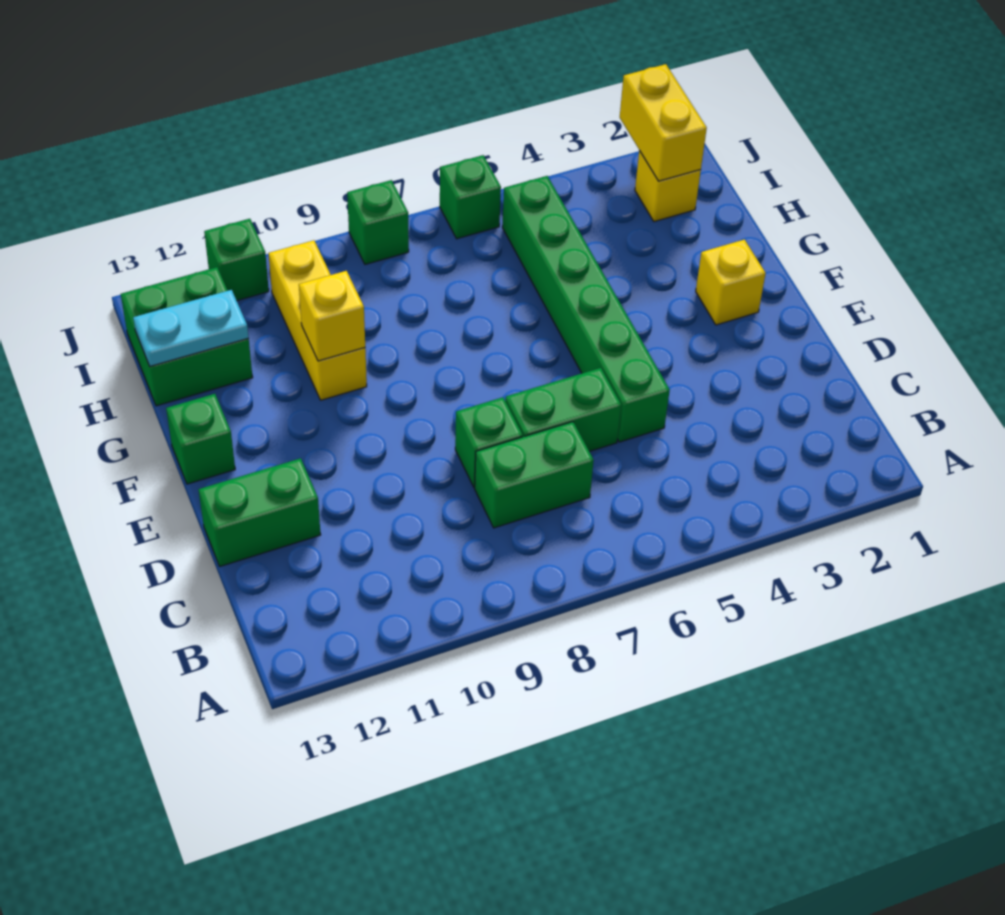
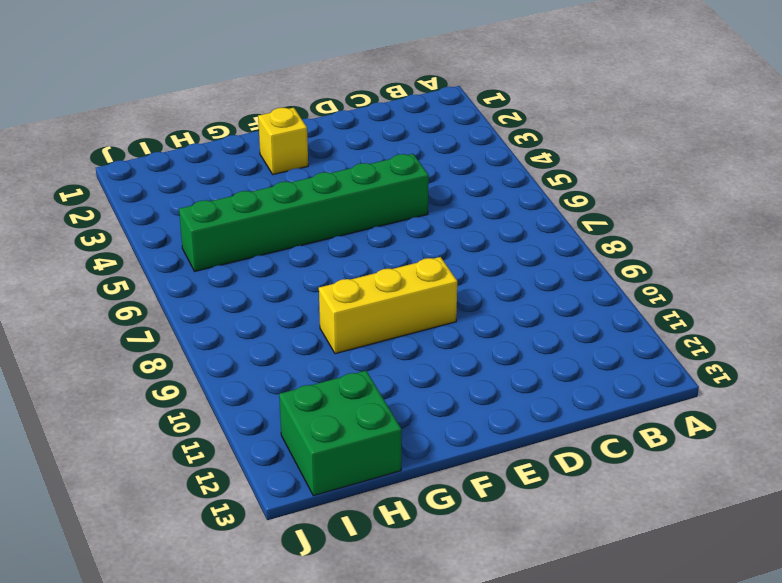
yellow 1x3 brick [319,257,457,354] -> yellow 1x3 brick moved to [268,240,367,400]
none -> green 1x2 brick [475,422,594,528]
none -> green 1x2 brick [505,368,621,451]
none -> green 1x1 brick [455,397,523,487]

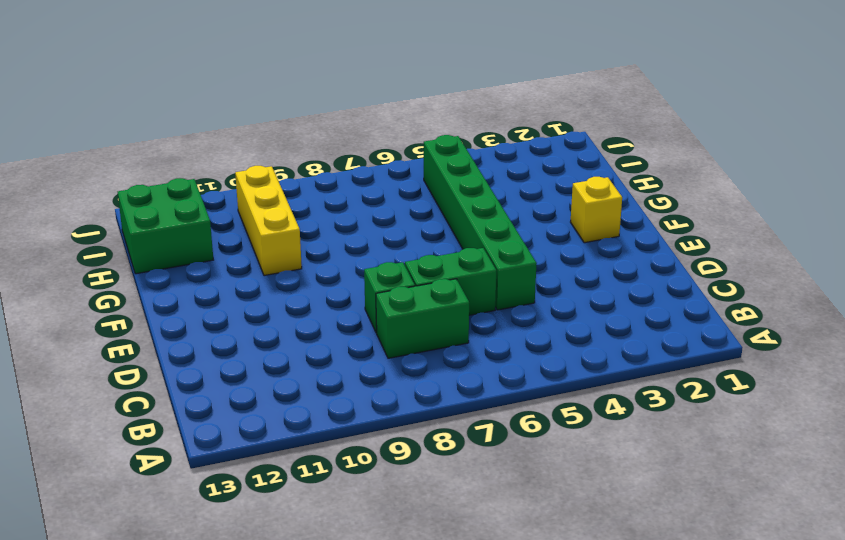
none -> green 1x2 brick [198,458,321,566]
none -> green 1x1 brick [166,394,235,484]
none -> yellow 1x1 brick [635,151,701,222]

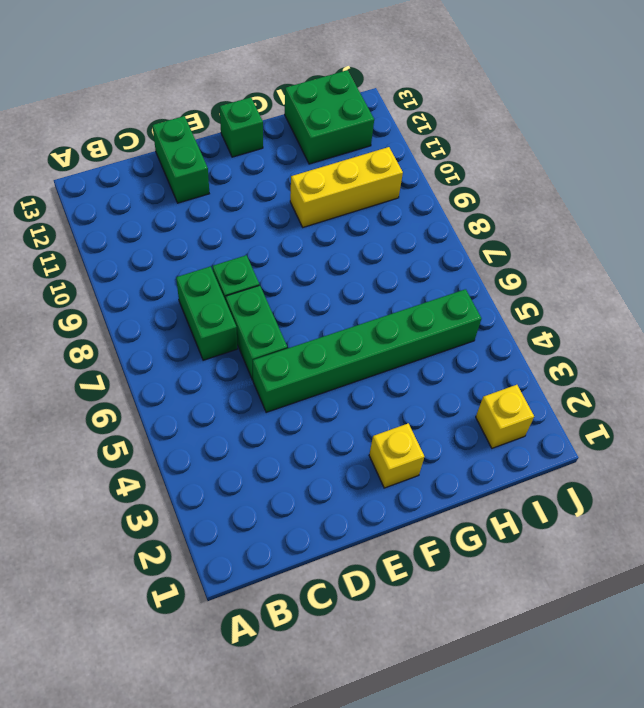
none -> green 1x1 brick [440,155,501,239]
none -> green 1x1 brick [347,180,409,264]
none -> green 1x1 brick [204,219,269,301]

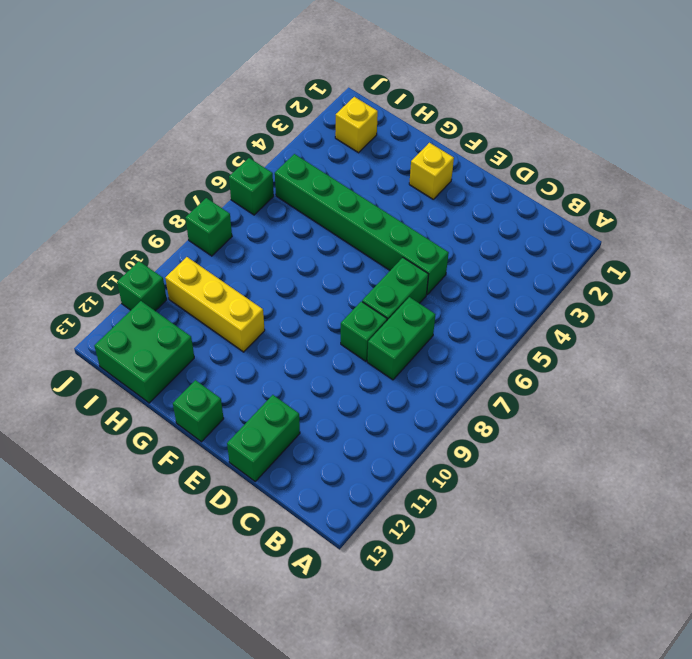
none -> yellow 1x1 brick [299,271,365,361]
none -> cyan 1x2 plate [133,290,249,366]
none -> yellow 1x2 brick [620,64,707,181]

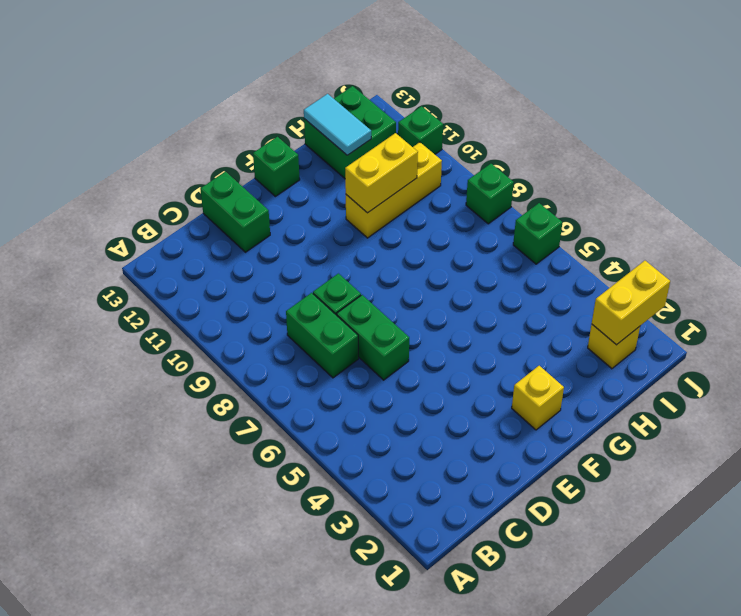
yellow 1x2 brick [345,133,418,213] -> yellow 1x1 brick [299,271,365,361]
cyan 1x2 tile [304,94,371,155] -> cyan 1x2 plate [133,290,249,366]
none -> green 1x6 brick [502,176,670,442]

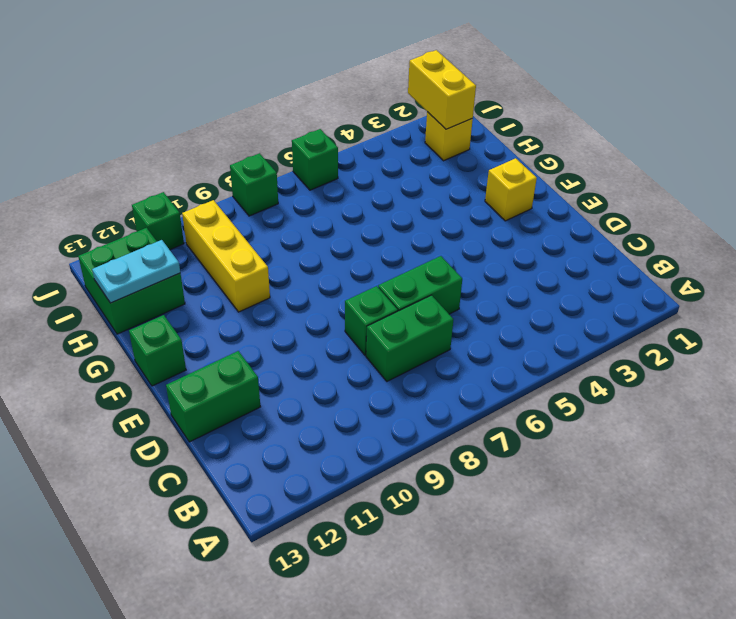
none -> green 1x6 brick [502,176,670,442]
none -> yellow 1x1 brick [299,271,365,361]

